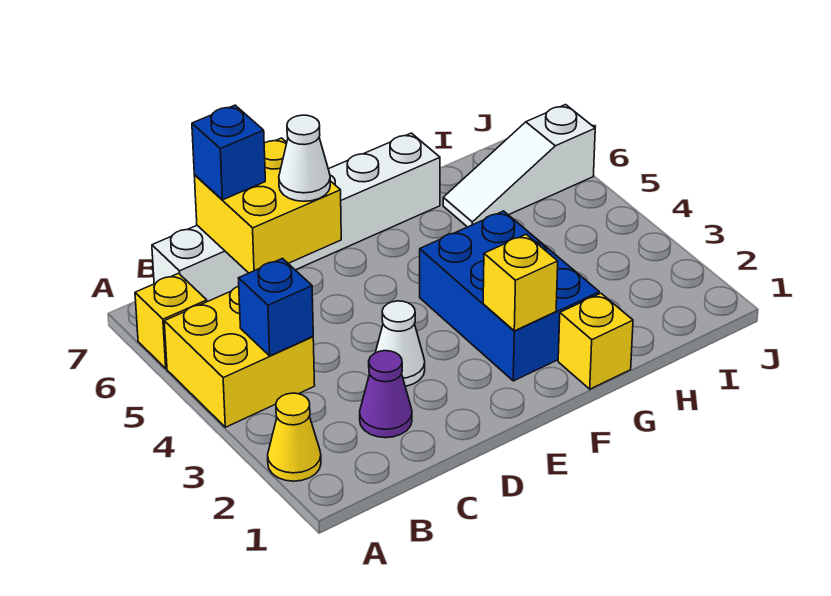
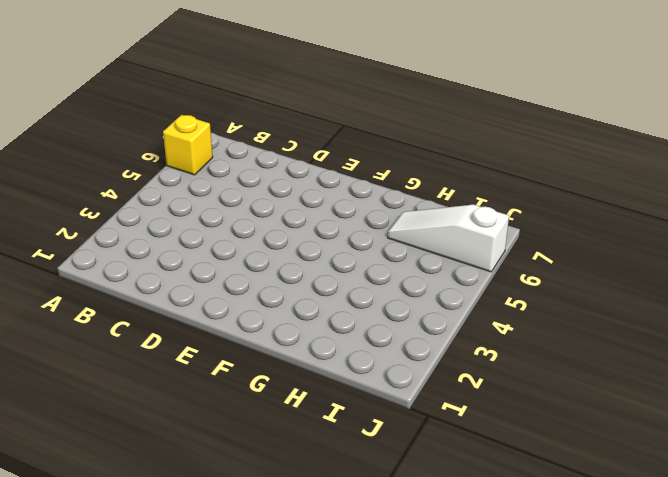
none -> yellow 1x1 cone [268,393,321,481]
none -> yellow 2x2 brick [164,286,315,427]
none -> white 1x6 brick [152,133,440,302]

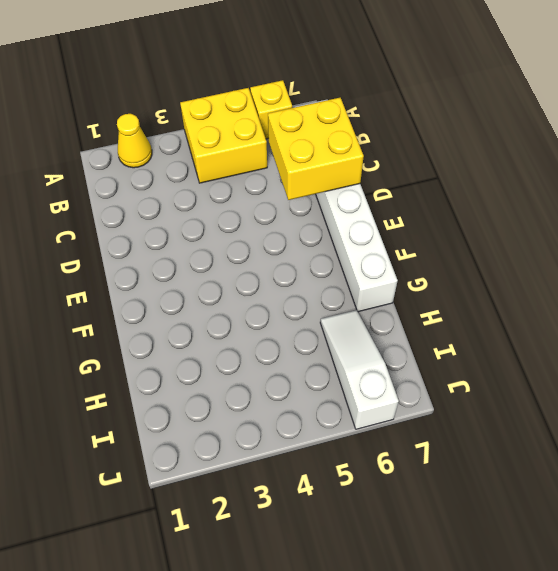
none -> purple 1x1 cone [360,351,412,438]
none -> white 1x1 cone [375,301,425,386]
none -> blue 2x3 brick [420,211,599,381]

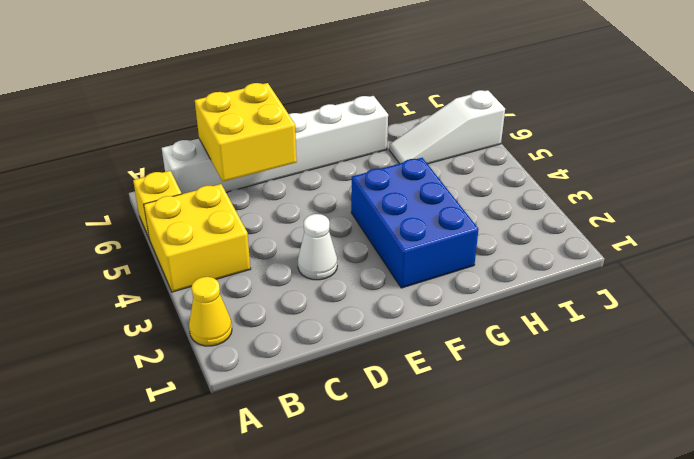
none -> purple 1x1 cone [360,351,412,438]
none -> yellow 1x1 brick [558,293,633,389]
none -> blue 1x1 brick [238,259,313,356]

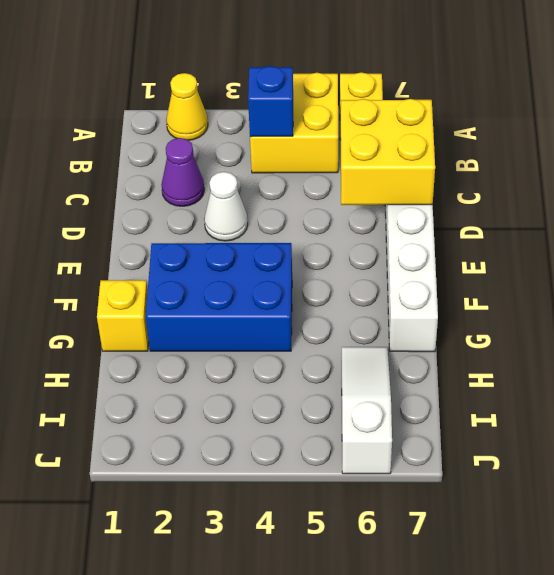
none -> yellow 1x1 brick [483,234,558,331]
none -> blue 1x1 brick [192,105,265,200]
none -> white 1x1 cone [279,115,330,201]

